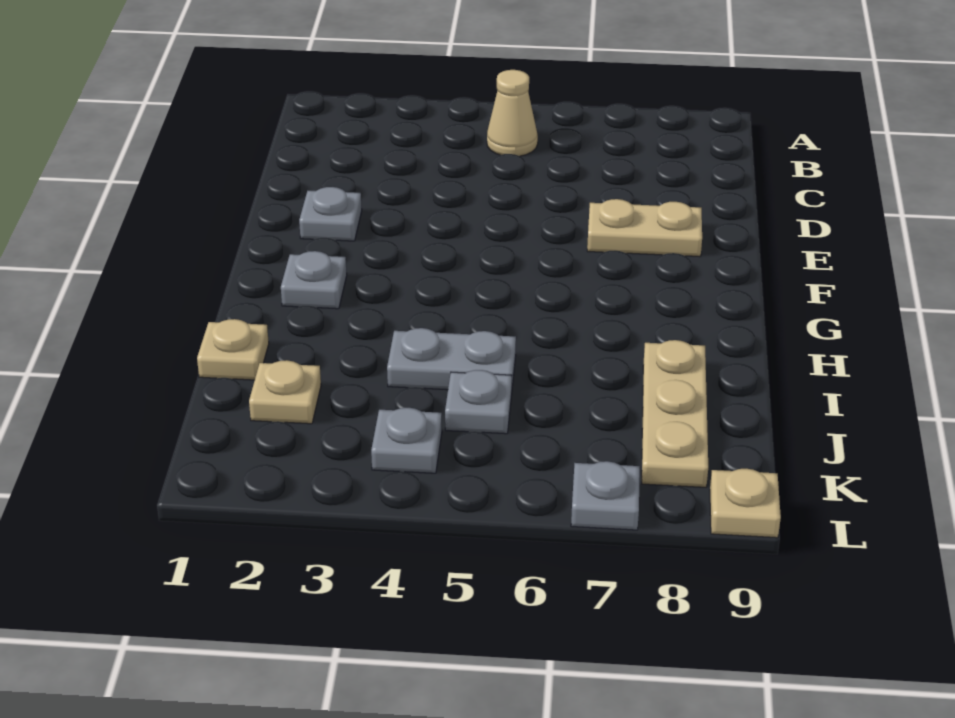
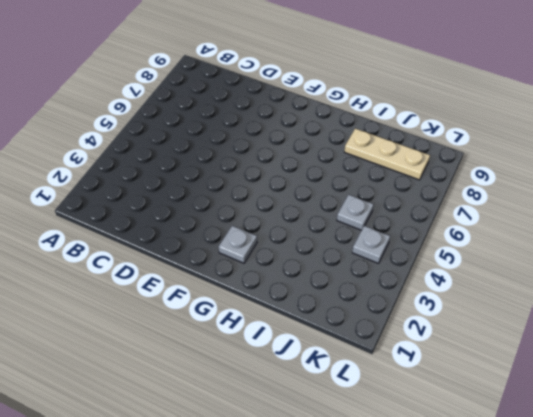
none -> tan 1x1 cone [487,70,538,156]
none -> grey 1x1 plate [299,187,362,241]
none -> tan 1x2 plate [587,199,702,257]

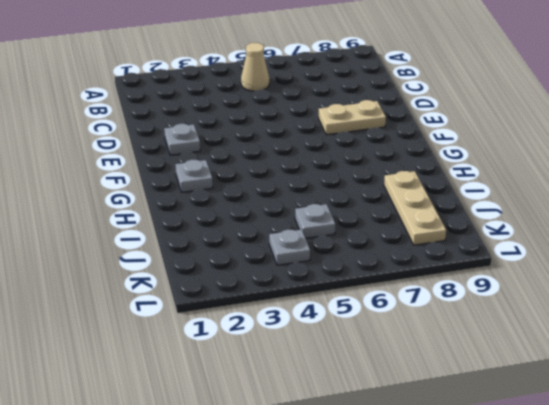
none -> tan 1x1 plate [197,319,269,380]
none -> grey 1x2 plate [387,328,516,390]
none -> tan 1x1 plate [249,360,321,424]

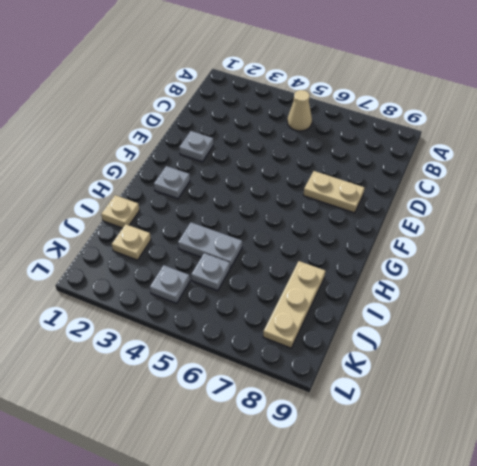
none -> grey 1x1 plate [571,461,640,530]
none -> tan 1x1 plate [710,469,781,538]

